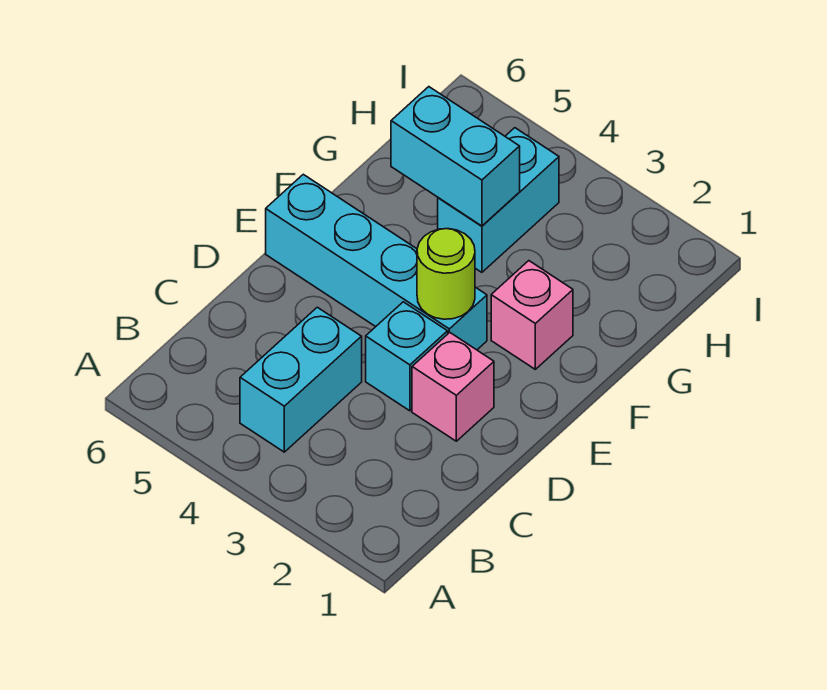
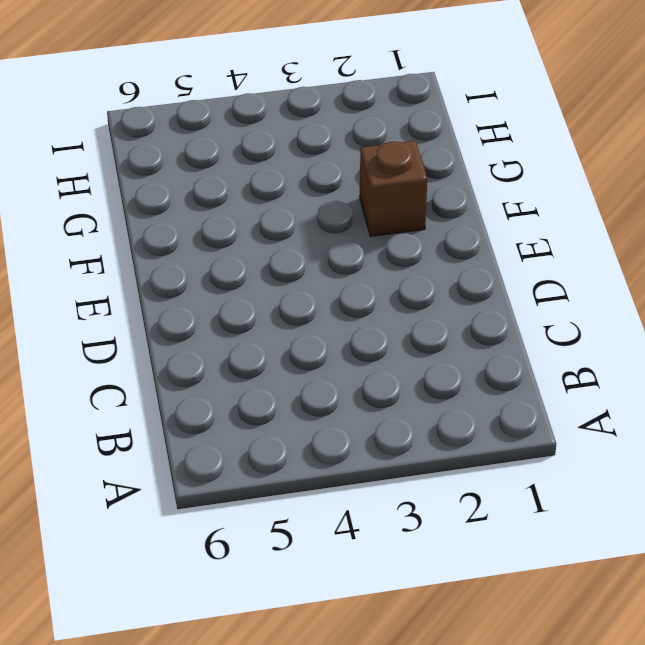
brown 1x1 brick [360,141,427,236] -> pink 1x1 brick [491,261,573,369]
none -> cyan 1x2 brick [240,307,362,452]
none -> pink 1x1 brick [412,332,494,441]

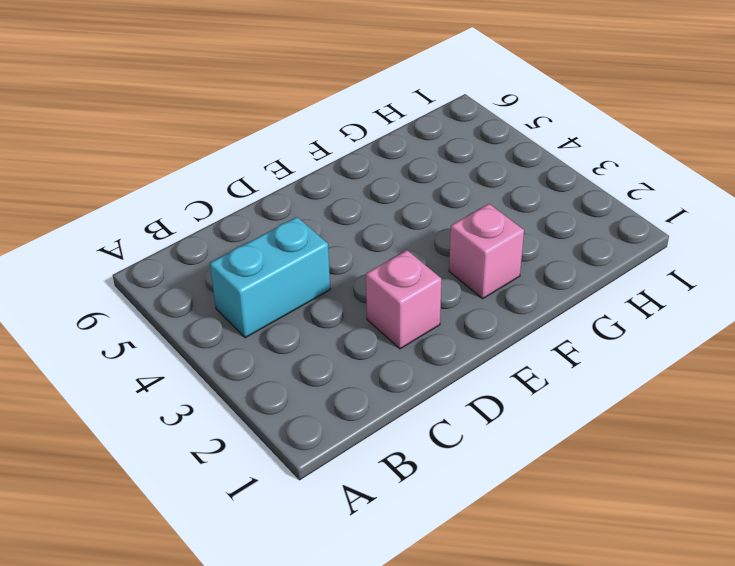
none -> cyan 1x1 brick [366,302,448,411]
none -> cyan 1x4 brick [266,174,487,350]

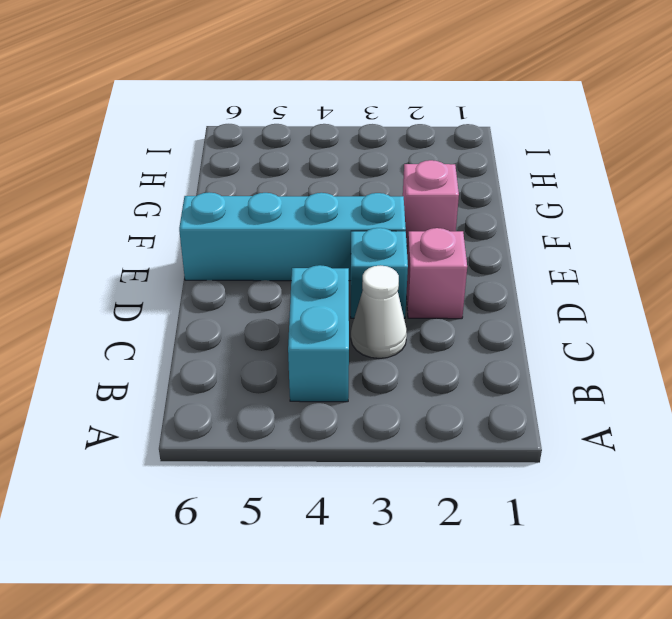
white 1x1 cone [351,266,407,358] -> none
none -> cyan 1x2 brick [438,128,559,272]
none -> lime 1x1 round brick [417,229,475,319]

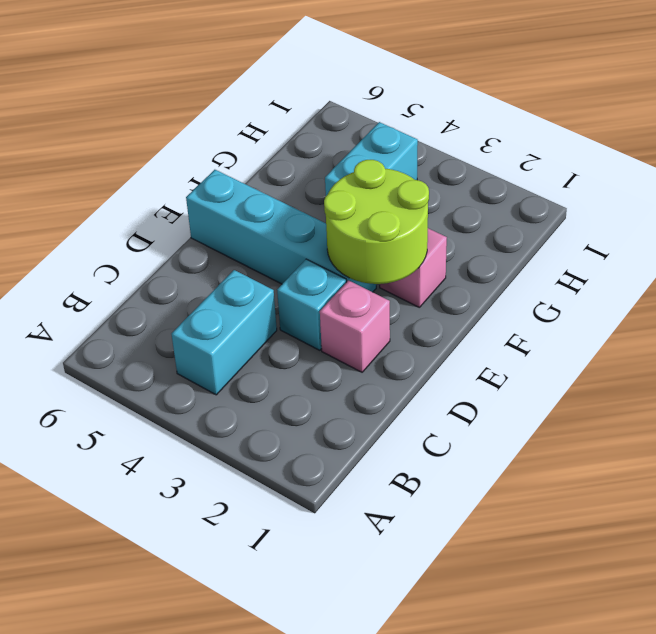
lime 2x2 round brick [324,160,429,284] -> lime 1x1 round brick [417,229,475,319]
none -> cyan 1x2 brick [391,87,520,226]

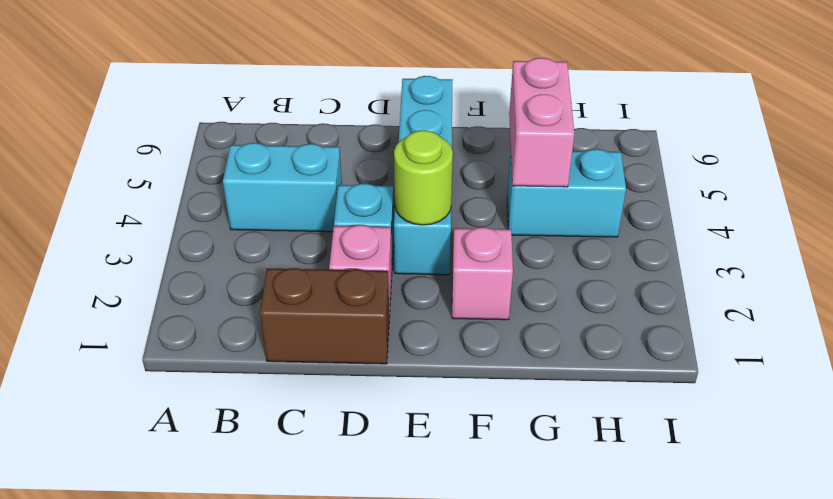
brown 1x2 brick [260,268,389,364] -> none
pink 1x2 brick [509,58,574,187] -> cyan 1x2 brick [391,87,520,226]

